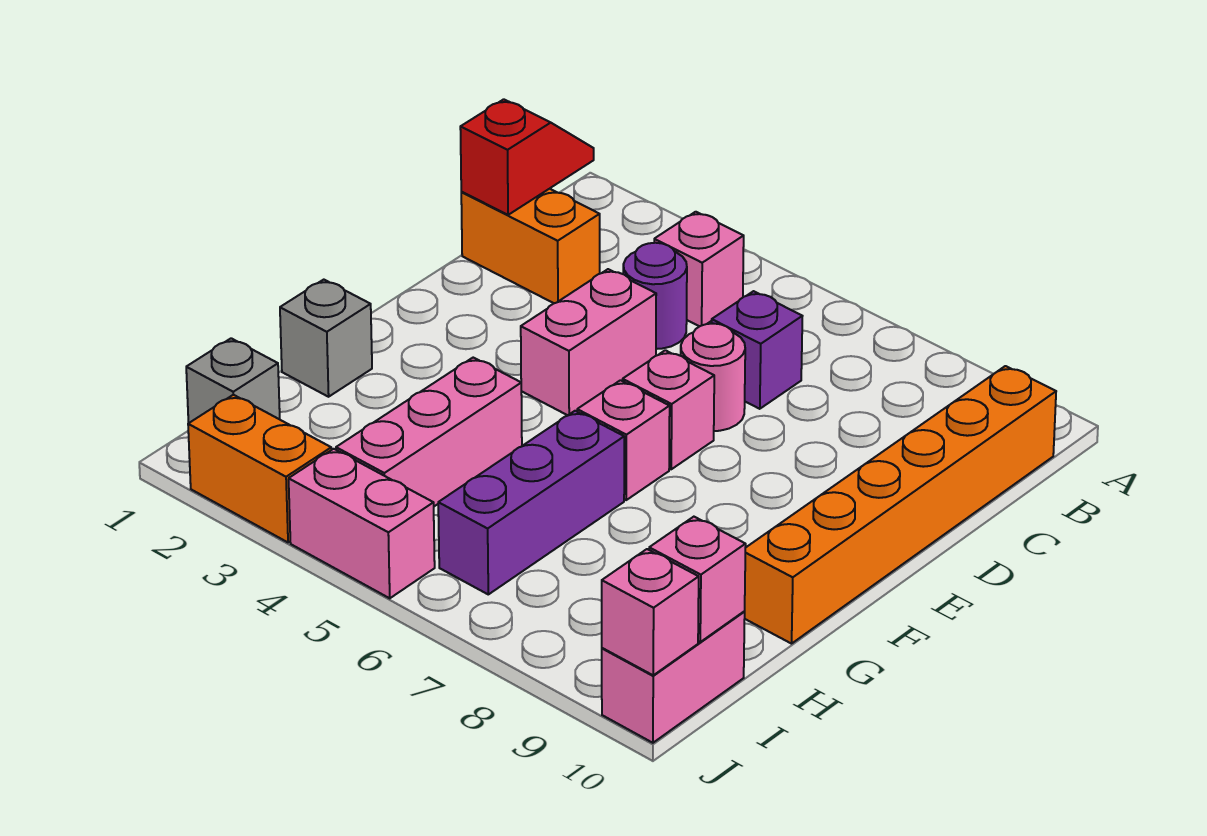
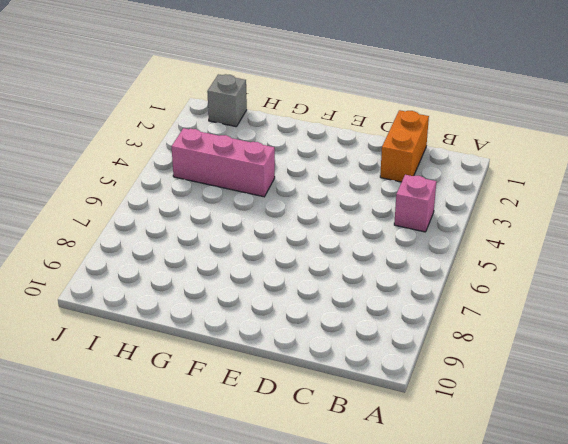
none -> orange 1x6 brick [744,366,1056,644]
none -> purple 1x1 round brick [623,243,687,349]
none -> purple 1x1 brick [712,291,802,409]

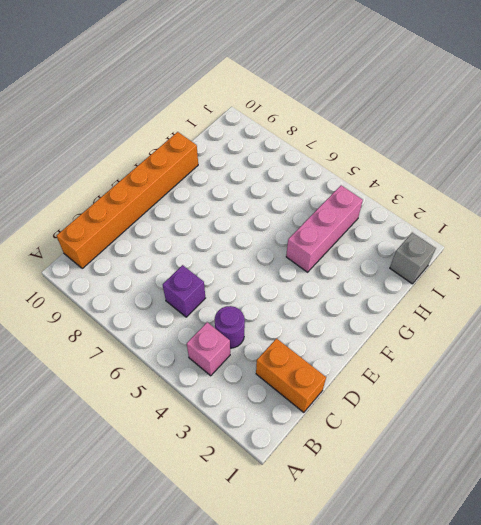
none -> pink 1x2 brick [521,269,656,415]
none -> pink 1x1 round brick [681,324,745,431]
none -> pink 1x1 brick [623,350,714,469]

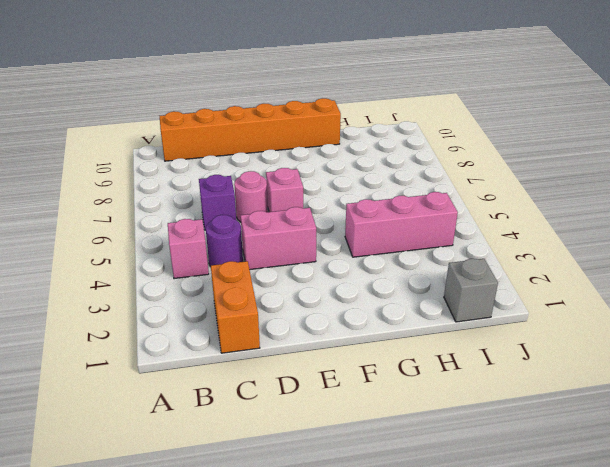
none -> pink 1x1 brick [577,380,670,500]
none -> grey 1x1 brick [280,280,372,397]
none -> purple 1x3 brick [438,411,624,594]

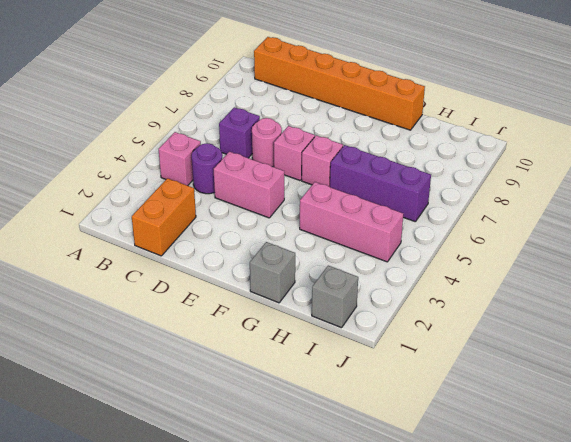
none -> pink 1x2 brick [602,612,745,743]
none -> orange 1x2 brick [188,395,331,542]
none -> pink 1x2 brick [289,449,435,598]

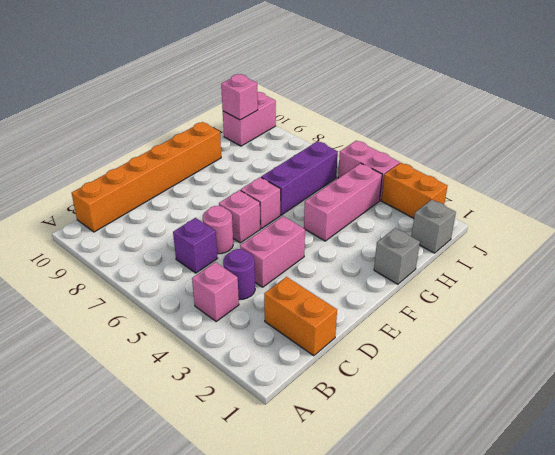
none -> red 1x2 slope [460,99,594,215]
none -> pink 1x1 brick [602,549,699,675]

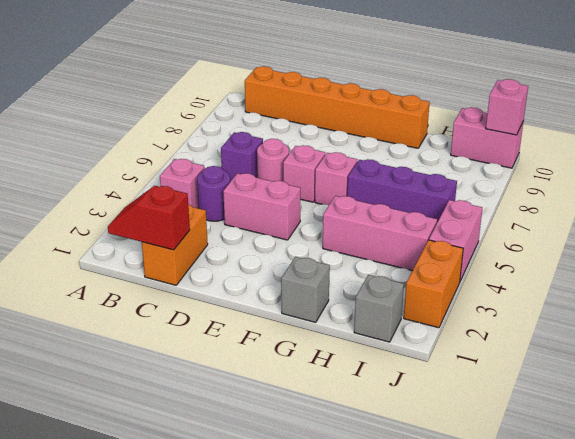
none -> pink 1x1 brick [649,517,746,642]

